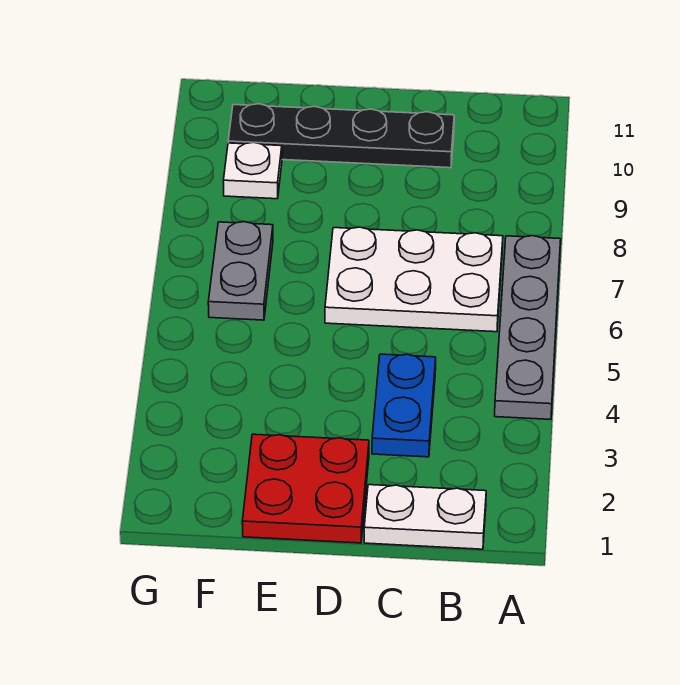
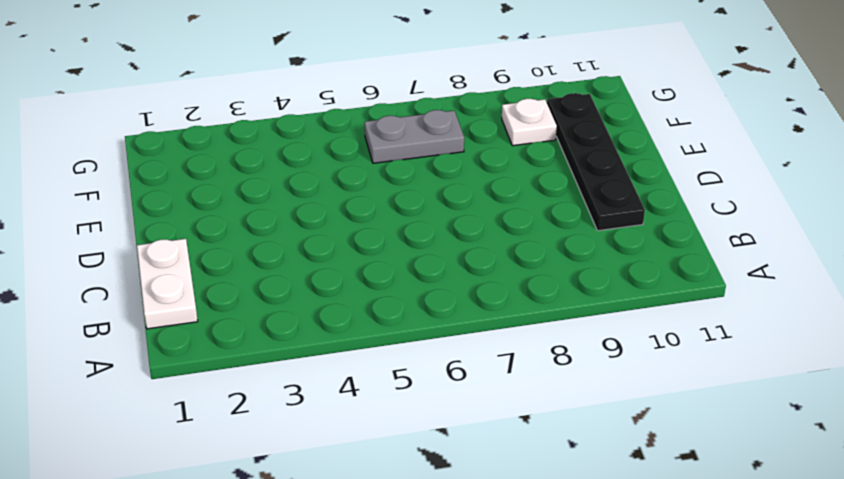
none -> grey 1x4 plate [495,236,561,419]
none -> white 2x3 plate [325,227,503,332]

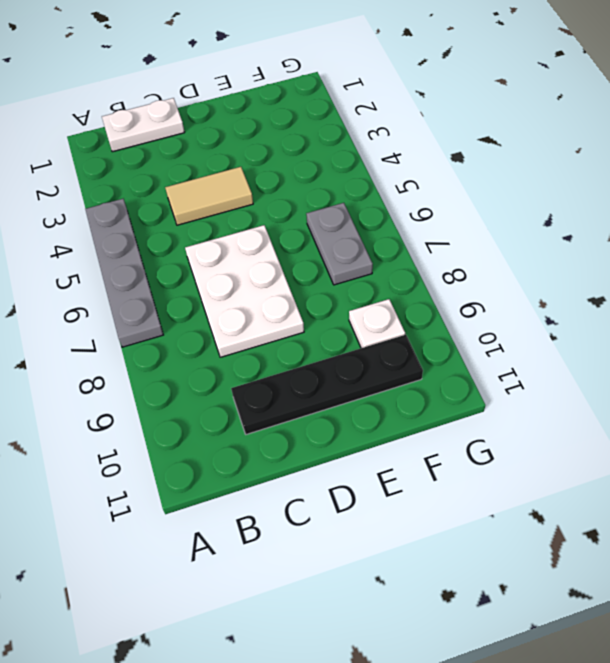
tan 1x2 tile [165,167,253,225] -> blue 1x2 plate [372,354,436,457]
white 2x3 plate [185,225,304,357] -> white 2x3 plate turned to [325,227,503,332]
none -> red 2x2 plate [242,434,369,543]

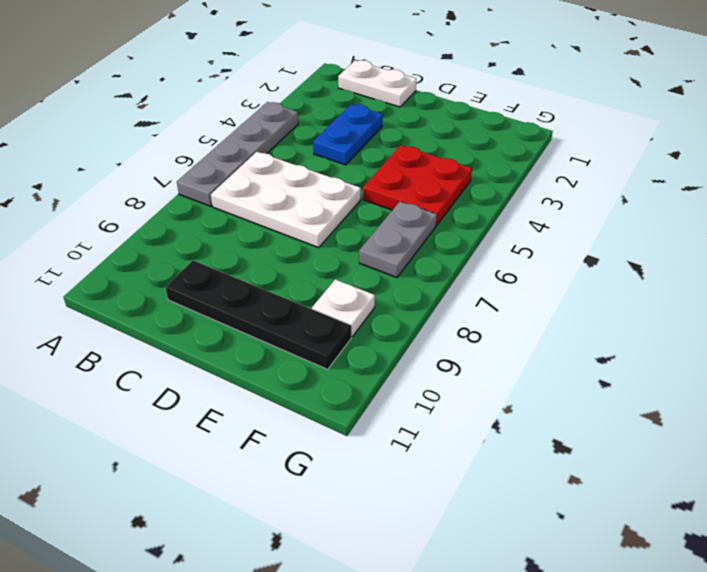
red 2x2 plate [363,145,472,226] -> red 2x2 plate moved to [242,434,369,543]

